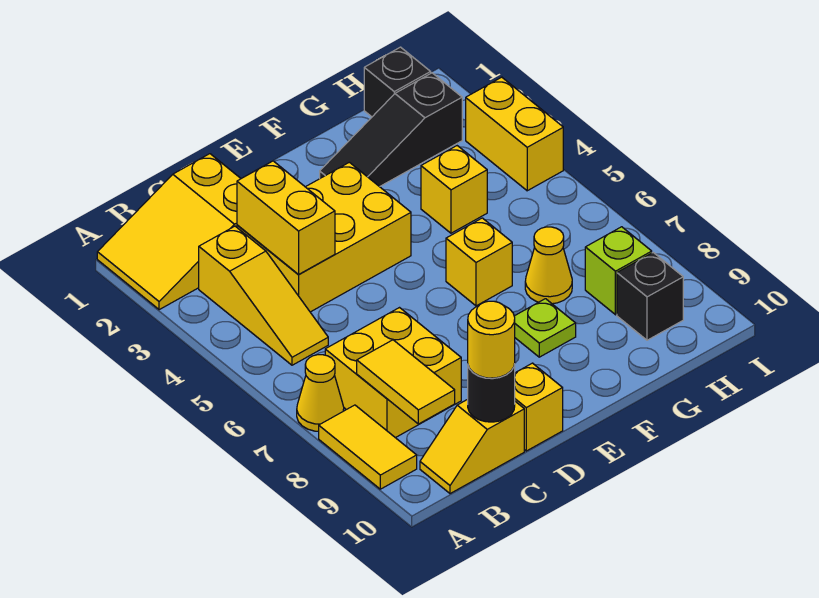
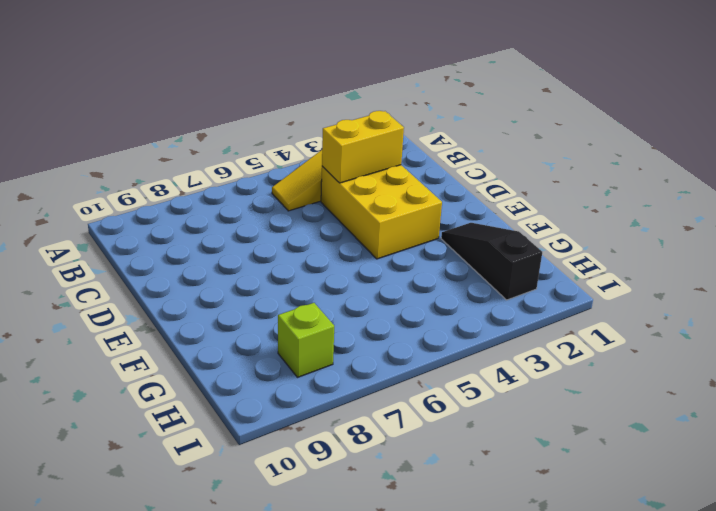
none -> yellow 2x3 slope [97,154,241,310]
none -> yellow 1x1 cone [297,355,344,431]
none -> yellow 1x2 tile [319,405,417,489]

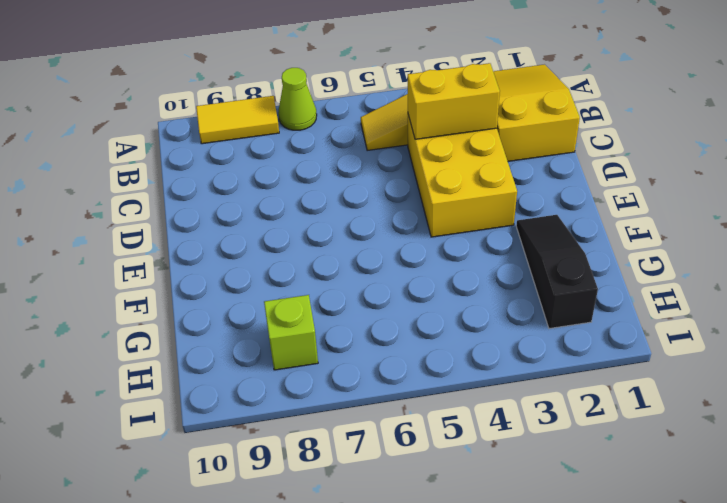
lime 1x1 cone [278,68,317,130] -> yellow 1x1 cone [297,355,344,431]
none -> yellow 2x2 brick [325,308,461,438]
none -> yellow 1x2 slope [420,399,524,494]
none -> yellow 1x1 brick [515,363,563,451]

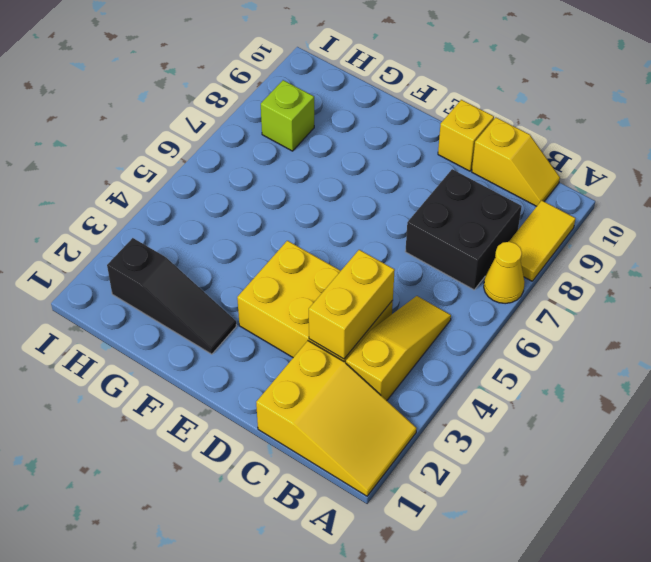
black 2x2 brick [405,169,522,290] -> yellow 2x2 brick [325,308,461,438]
none -> yellow 1x1 brick [446,218,512,306]
none -> lime 1x1 plate [514,299,576,357]
none -> yellow 1x1 brick [421,146,487,233]

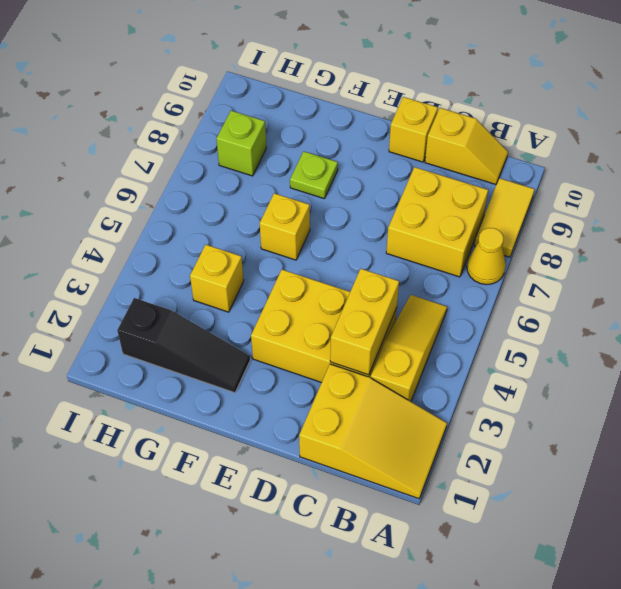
none -> yellow 1x1 cone [525,227,572,304]
none -> black 1x1 brick [364,47,431,117]
none -> black 1x1 brick [617,253,683,340]

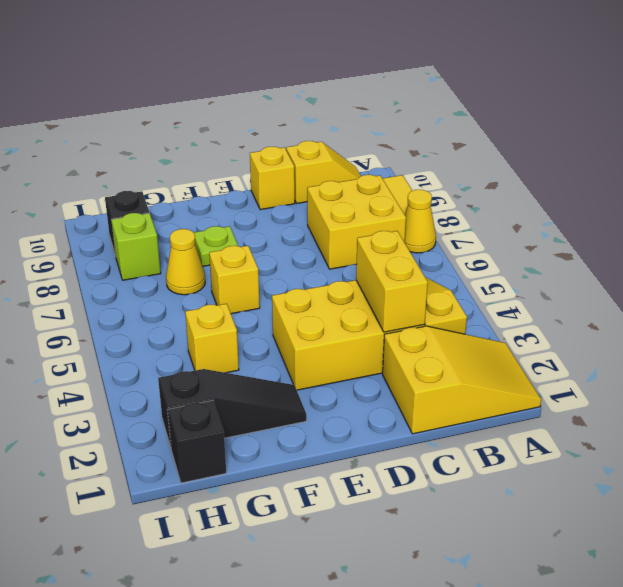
none -> yellow 1x2 brick [466,77,563,191]
none -> yellow 1x2 tile [357,340,455,424]
none -> black 1x1 round brick [468,364,515,422]

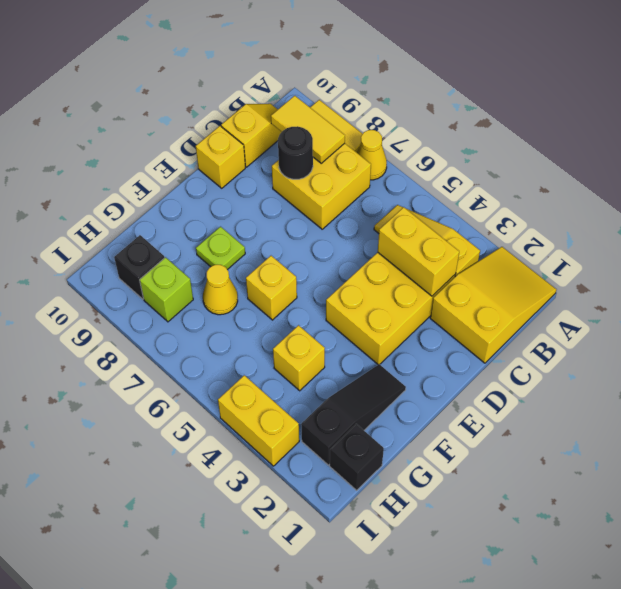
black 1x1 round brick [278,126,313,179] -> black 1x1 round brick moved to [468,364,515,422]
none -> yellow 1x1 round brick [468,301,515,378]

